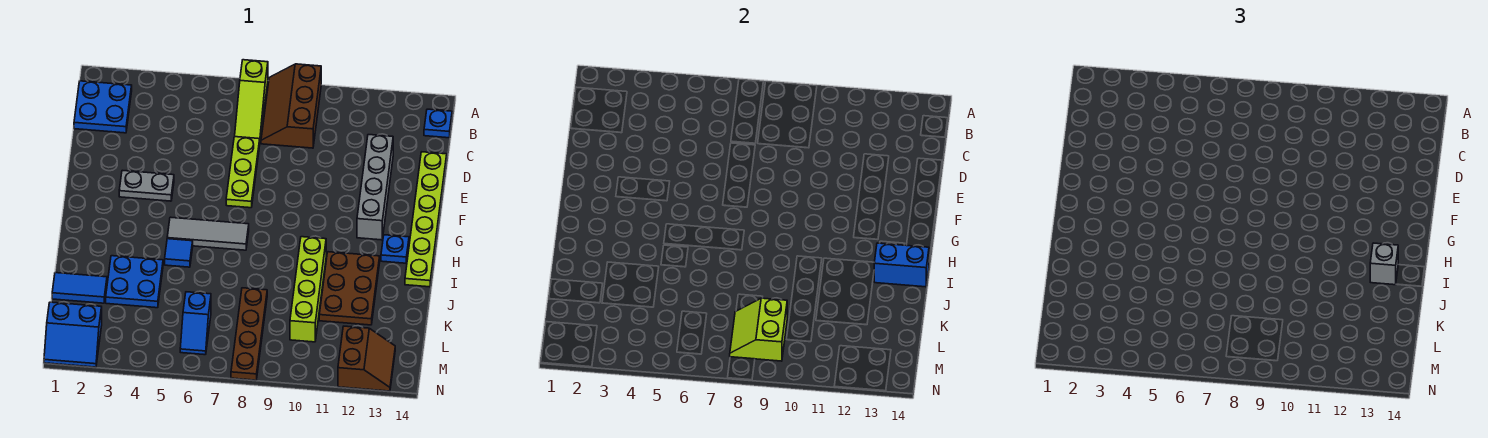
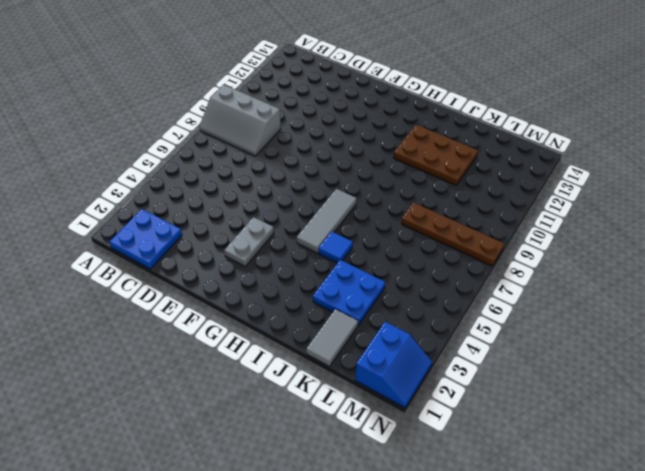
grey 2x3 slope [199,84,281,156] -> brown 2x3 slope [261,64,321,148]
grey 1x2 tile [306,309,358,367] -> blue 1x2 tile [52,273,107,303]
none -> lime 1x3 slope [235,60,268,139]
none -> blue 1x1 plate [424,109,452,138]
none -> lime 1x3 plate [226,137,260,208]

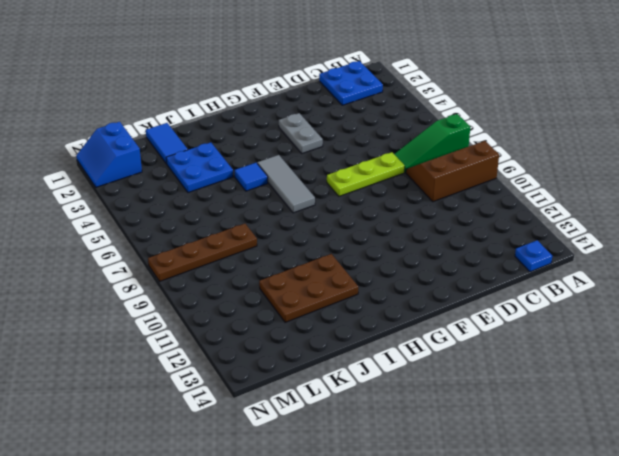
green 1x3 slope [394,114,470,173] -> lime 1x3 slope [235,60,268,139]
none -> grey 1x4 brick [357,135,393,240]
none -> lime 1x6 plate [405,152,447,287]
none -> blue 1x1 plate [381,235,409,263]

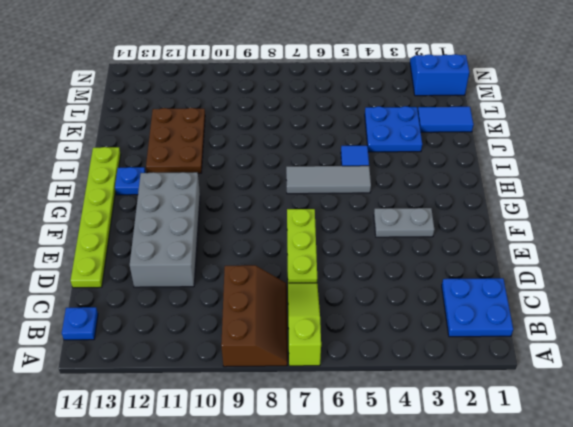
grey 2x4 brick [130,172,200,287] -> grey 1x4 brick [357,135,393,240]
none -> lime 1x4 brick [290,237,326,342]
none -> brown 1x4 plate [231,288,267,380]
none -> blue 1x2 slope [180,292,211,355]

